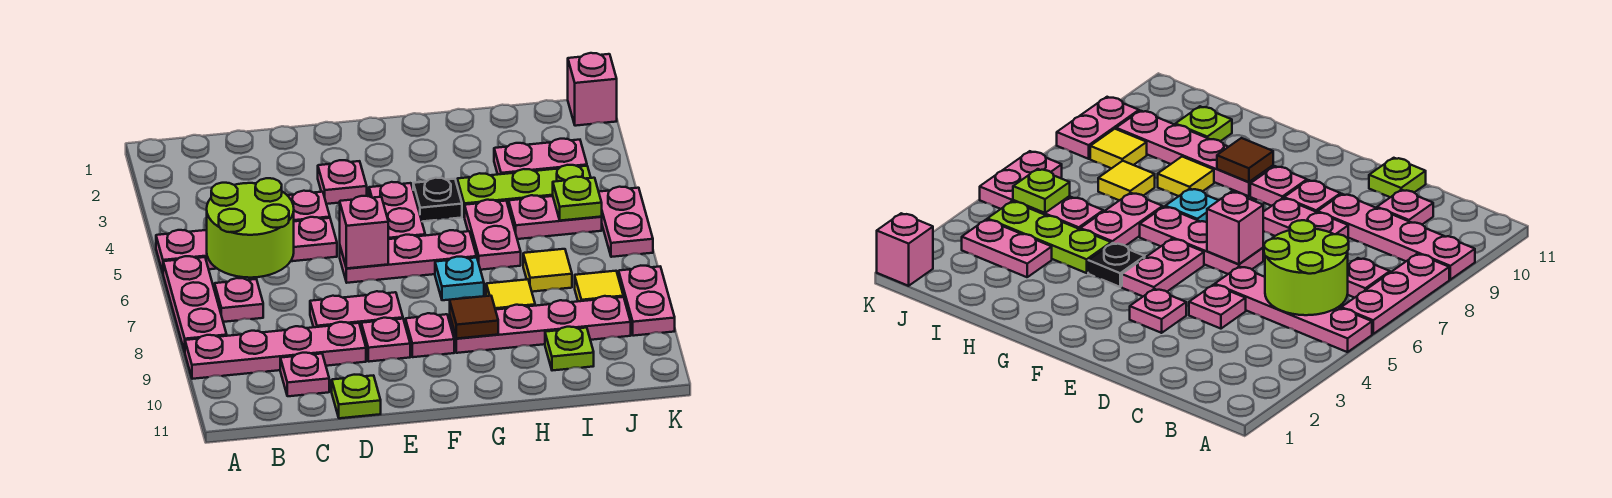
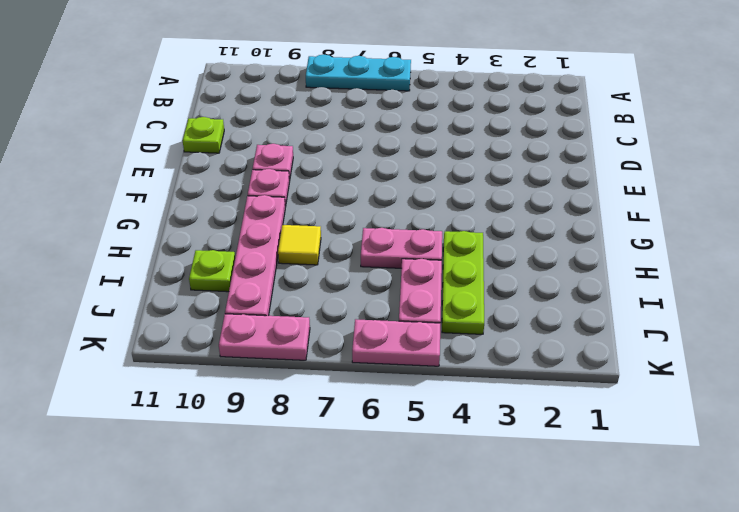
cyan 1x3 plate [306,55,411,91] -> pink 1x3 plate [163,256,227,352]
none -> pink 1x4 plate [156,217,337,272]
none -> pink 1x4 plate [185,322,366,379]
none -> pink 1x1 plate [215,278,263,322]
none -> pink 1x1 plate [280,353,329,396]

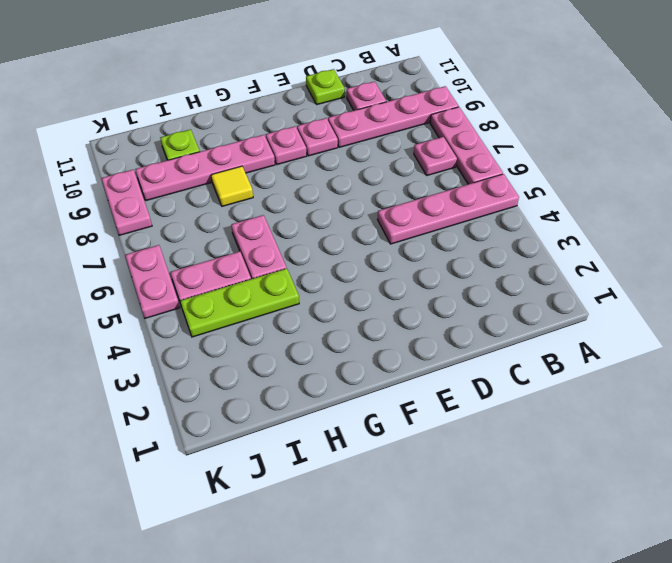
none -> pink 1x1 plate [287,191,330,221]
none -> pink 1x2 plate [310,291,403,327]
none -> pink 1x1 plate [318,160,367,204]
none -> pink 1x3 plate [340,230,477,283]

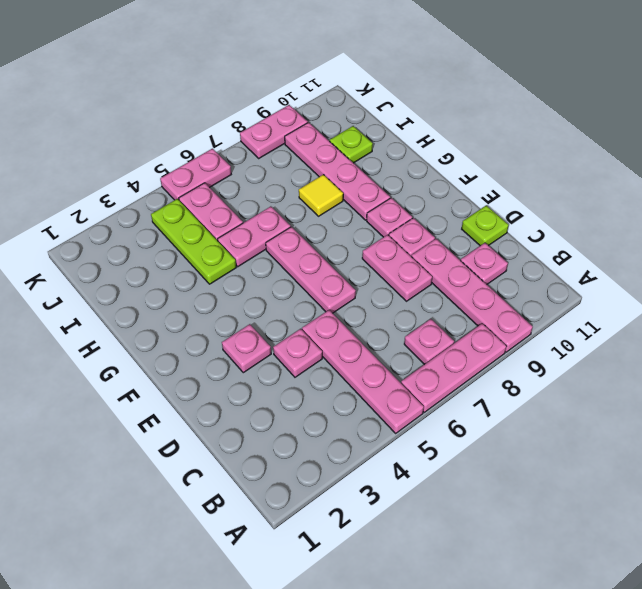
none -> pink 1x2 plate [369,182,425,239]
none -> black 1x1 plate [413,178,462,222]
none -> cyan 1x1 plate [435,257,484,300]
none -> pink 1x2 plate [494,139,587,174]

